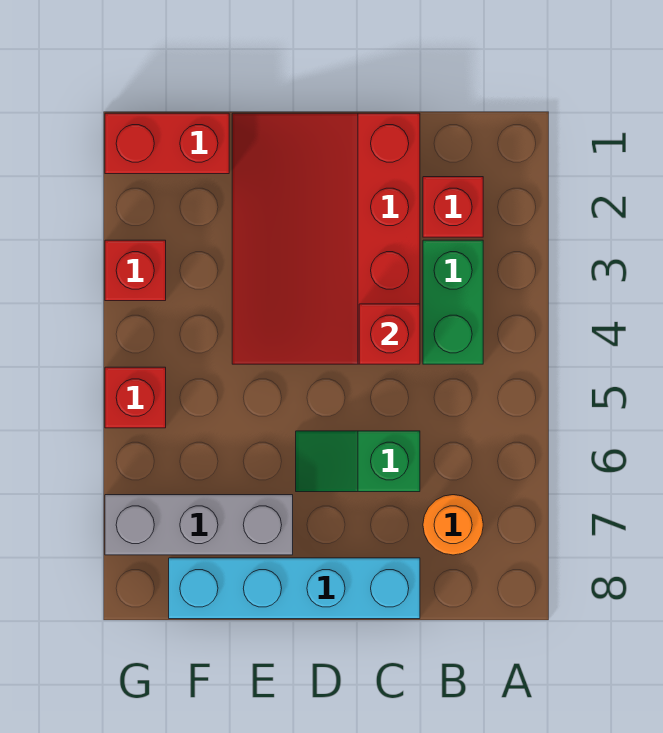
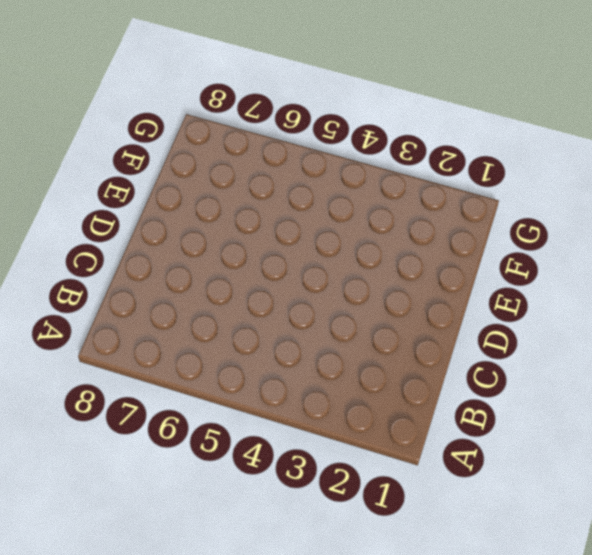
none -> red 1x1 brick [423,177,483,237]
none -> green 1x2 brick [423,240,483,364]

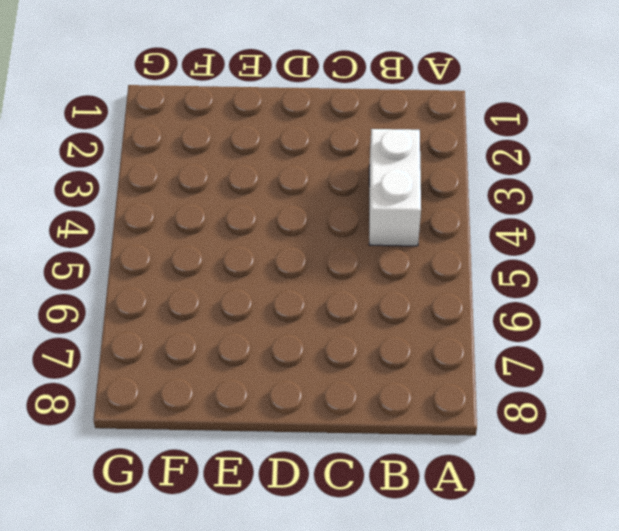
white 1x2 brick [369,129,421,246] -> green 1x2 brick [423,240,483,364]
none -> red 1x1 brick [423,177,483,237]
none -> orange 1x1 round brick [423,495,483,555]

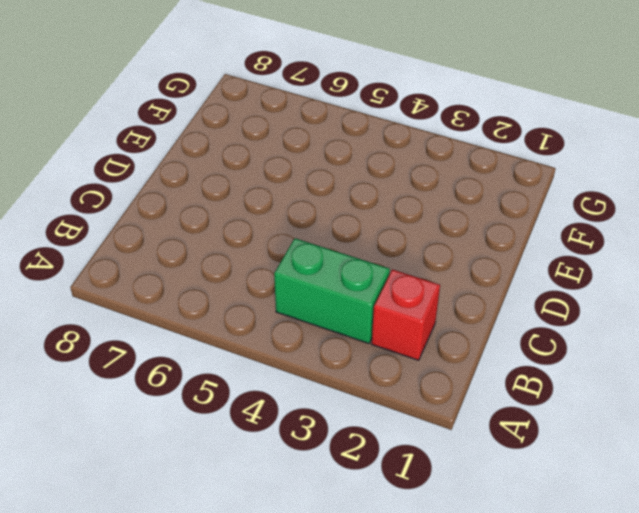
none -> orange 1x1 round brick [423,495,483,555]
none -> red 3x4 slope [232,113,420,364]

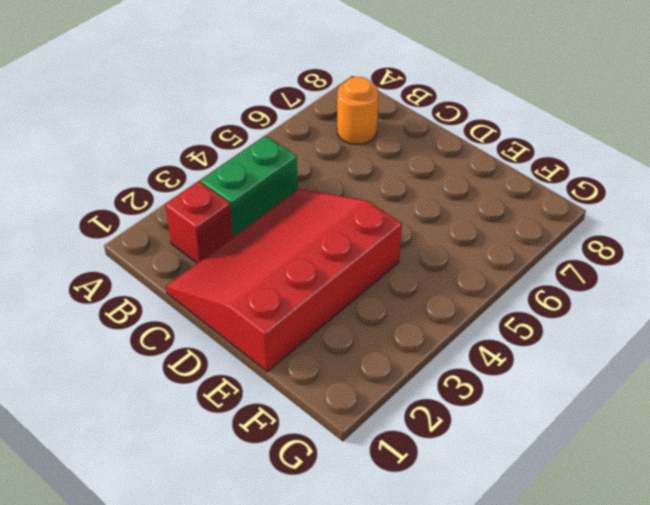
red 3x4 slope [166,189,402,372] -> red 3x4 slope turned to [232,113,420,364]
none -> green 1x2 slope [296,431,420,492]
none -> cyan 1x4 brick [169,558,420,619]

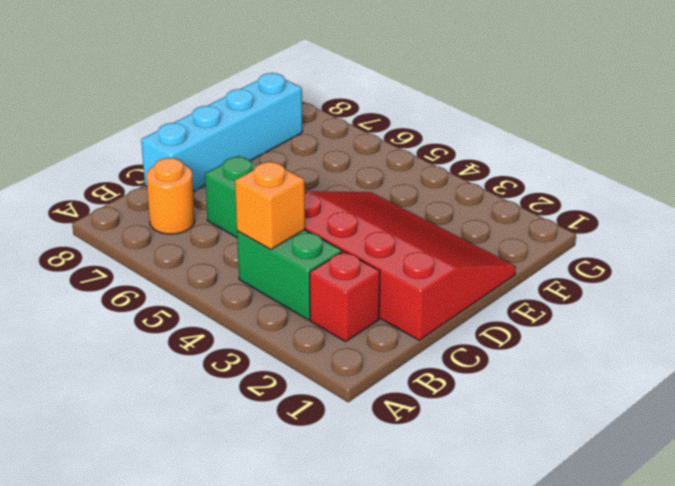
orange 1x1 brick [235,161,305,249] -> none
none -> grey 1x3 brick [105,495,293,555]
none -> red 1x2 brick [105,113,229,174]

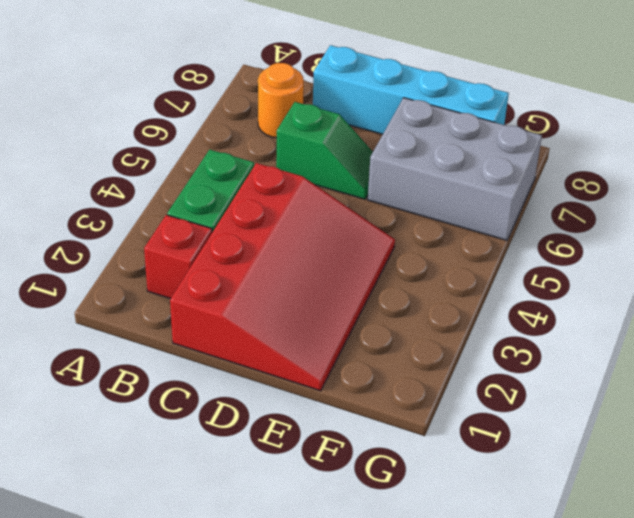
grey 2x3 brick [368,98,542,240] -> grey 1x3 brick [105,495,293,555]
none -> red 1x2 brick [105,113,229,174]
none -> red 1x1 brick [105,240,166,301]

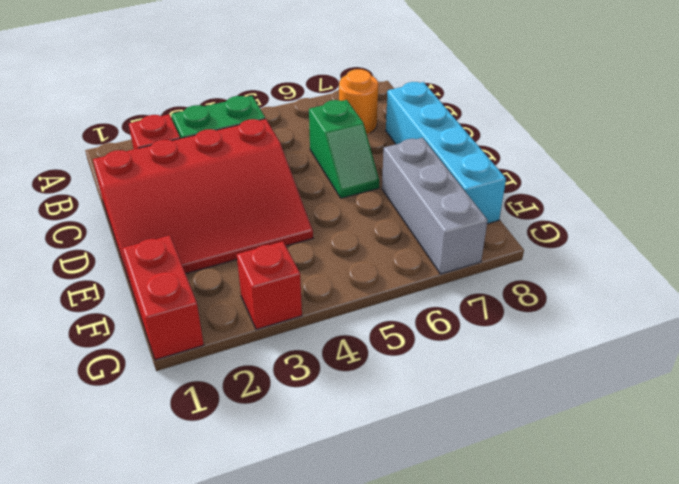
none -> red 1x1 brick [105,367,166,428]
none -> red 1x1 brick [359,304,420,364]

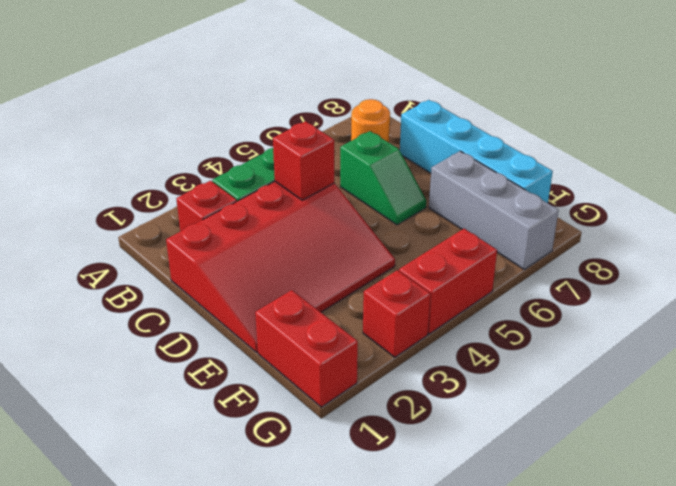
red 1x2 brick [399,229,497,334] -> red 1x1 brick [105,367,166,428]

